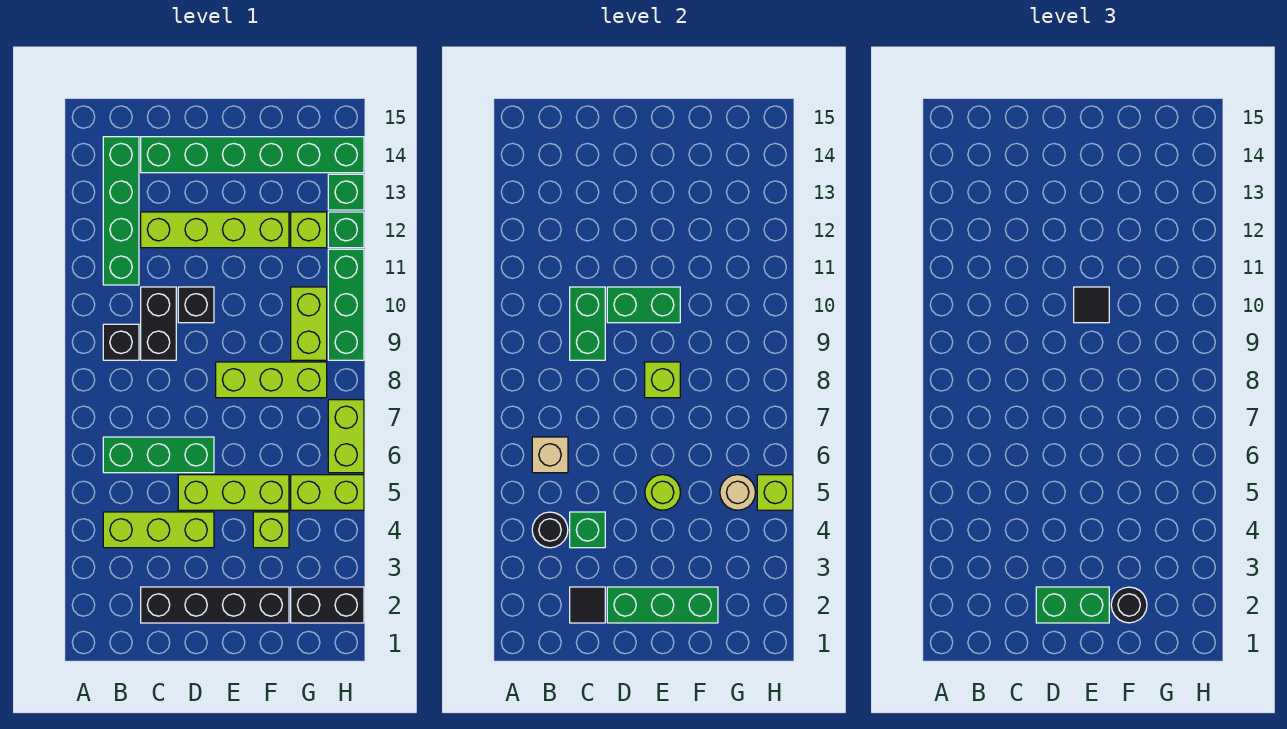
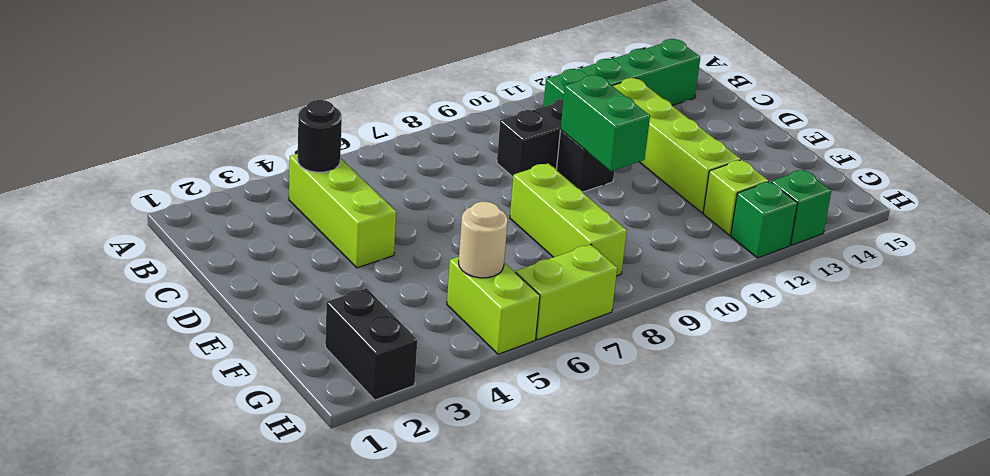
none -> green 1x3 brick [103,437,214,473]
none -> black 1x1 brick [103,324,139,360]
none -> black 1x4 brick [141,587,289,623]
none -> green 1x6 brick [141,137,364,173]

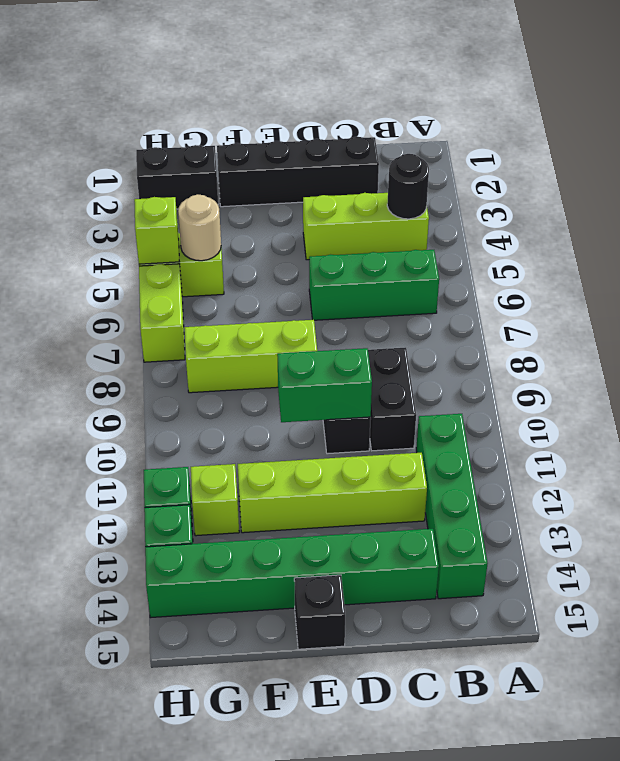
black 1x1 brick [294,575,345,649] -> black 1x1 brick moved to [103,324,139,360]
none -> lime 1x3 brick [178,475,289,510]
none -> lime 1x1 brick [253,512,289,548]
none -> lime 1x2 brick [291,287,327,360]
none -> green 1x3 brick [328,249,364,360]

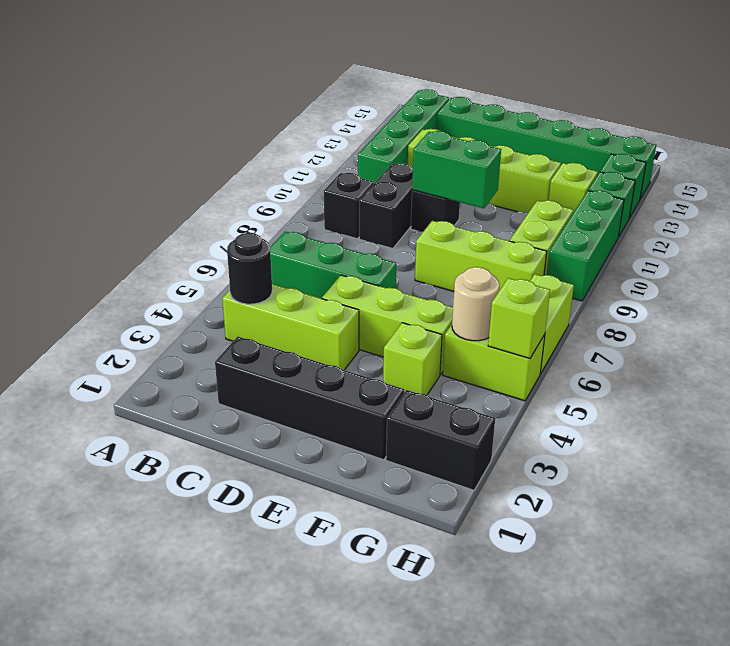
none -> tan 1x1 brick [532,437,568,473]
none -> black 1x1 tile [570,587,605,623]
none -> green 1x1 brick [570,512,605,548]
none -> green 1x2 brick [570,287,605,360]

